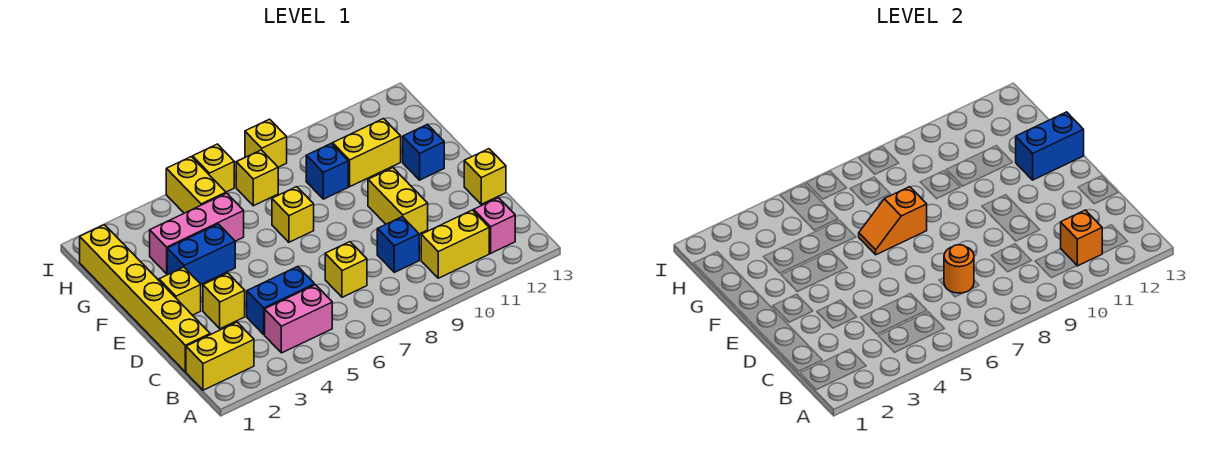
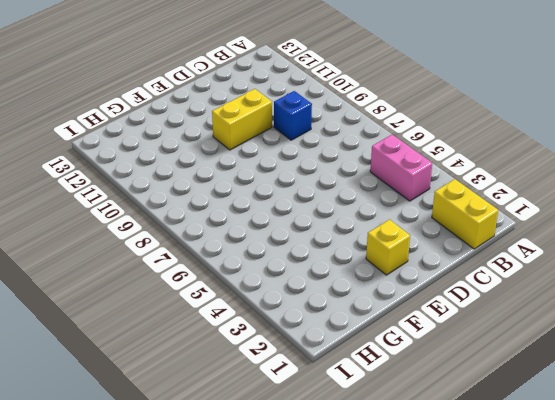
none -> yellow 1x2 brick [421,210,489,278]
none -> pink 1x1 brick [474,198,515,253]
none -> yellow 1x6 brick [80,225,210,372]

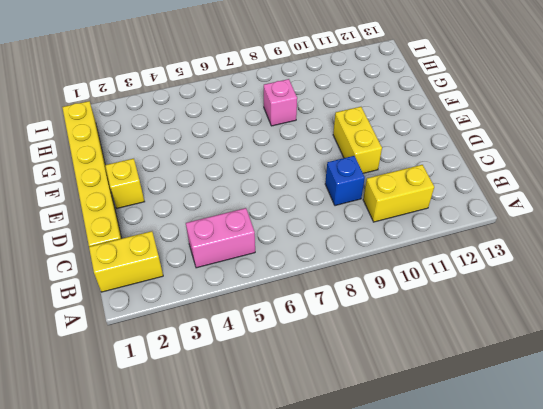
pink 1x1 brick [264,79,297,126] -> pink 1x1 brick moved to [474,198,515,253]
none -> blue 1x2 brick [247,266,315,334]
none -> yellow 1x1 brick [325,242,367,297]
none -> yellow 1x1 brick [203,273,245,329]

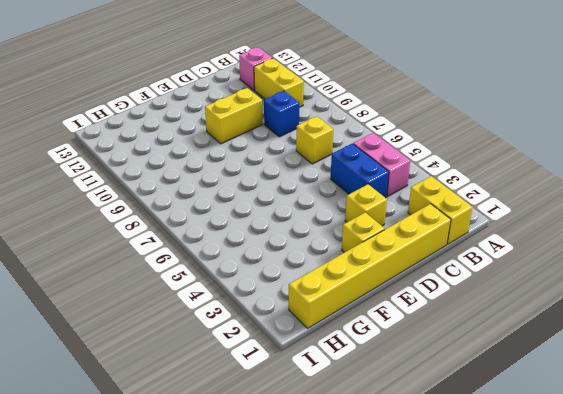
none -> yellow 1x1 brick [464,149,506,204]
none -> blue 1x2 brick [167,224,235,284]
none -> yellow 1x1 brick [272,187,314,242]

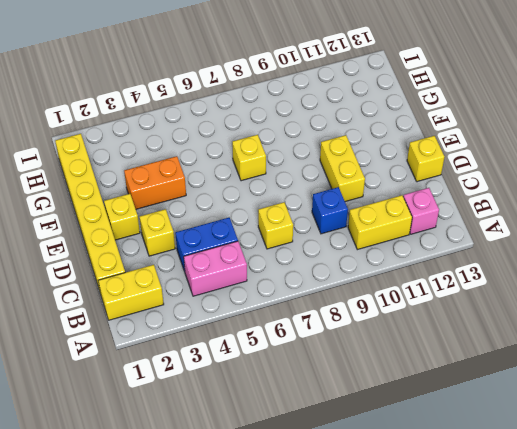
orange 1x2 brick [124,156,186,209] -> blue 1x2 brick [167,224,235,284]
none -> blue 1x1 brick [403,124,444,180]
none -> pink 1x3 brick [150,193,244,274]
none -> blue 1x1 brick [306,143,348,199]

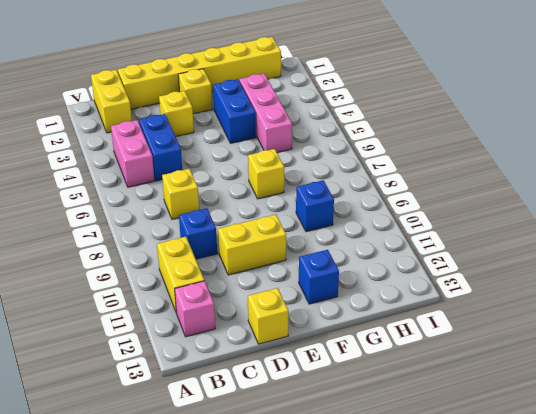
none -> yellow 1x2 brick [333,119,401,187]
none -> yellow 1x2 brick [166,157,226,213]
none -> yellow 1x1 brick [236,150,278,206]

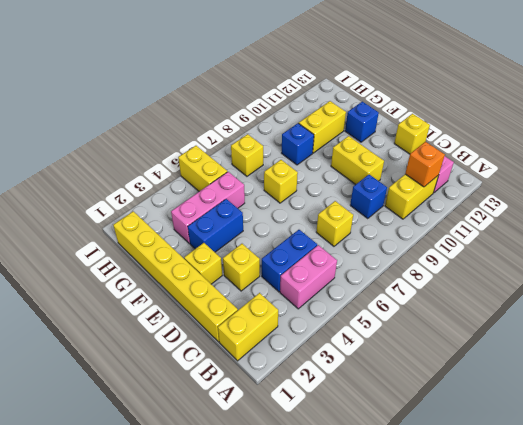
none -> yellow 1x1 brick [193,144,234,192]
none -> yellow 1x1 brick [245,119,287,167]
none -> orange 1x1 round brick [944,245,974,293]

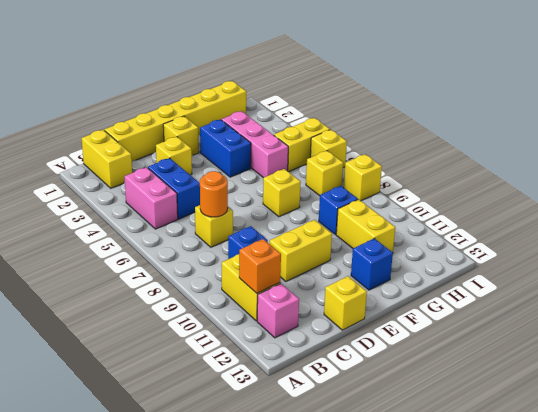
none -> orange 1x2 slope [859,187,927,255]
none -> blue 1x2 brick [1016,112,1084,180]

